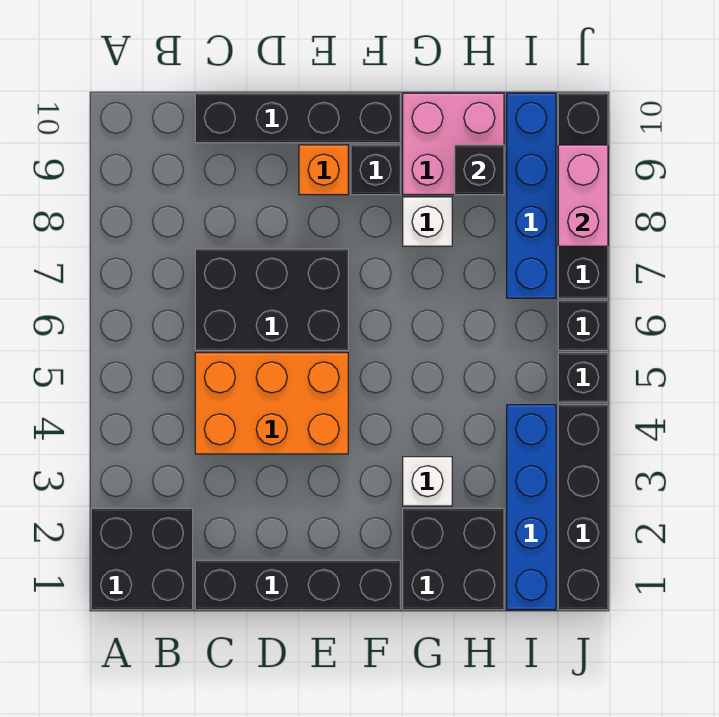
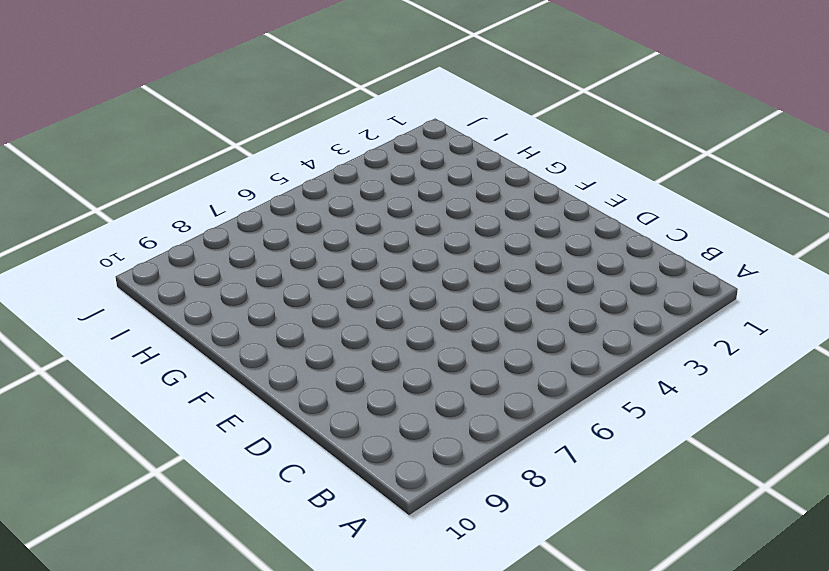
none -> black 2x2 brick [91,508,193,610]
none -> black 1x4 brick [195,560,400,610]
none -> orange 2x3 brick [195,353,348,454]

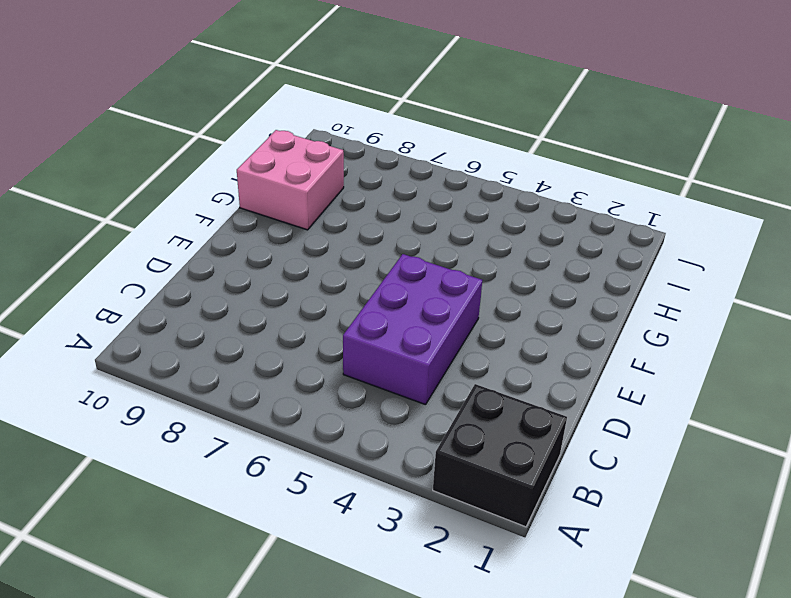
purple 2x3 brick [343,254,482,405] -> orange 2x3 brick [195,353,348,454]
none -> black 1x4 brick [195,560,400,610]
none -> black 2x3 brick [195,249,348,350]
none -> black 1x4 brick [195,93,400,143]

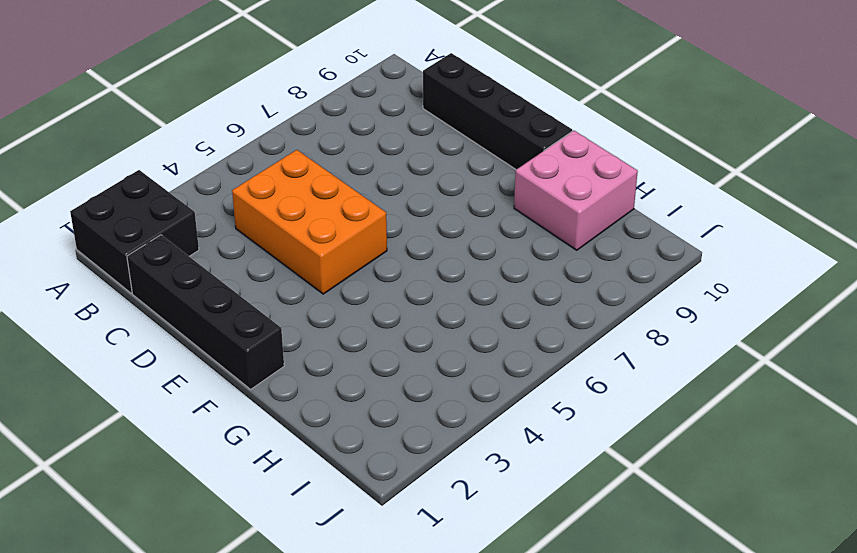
none -> black 2x3 brick [195,249,348,350]
none -> orange 1x1 brick [299,145,348,195]
none -> black 1x1 brick [351,145,400,195]

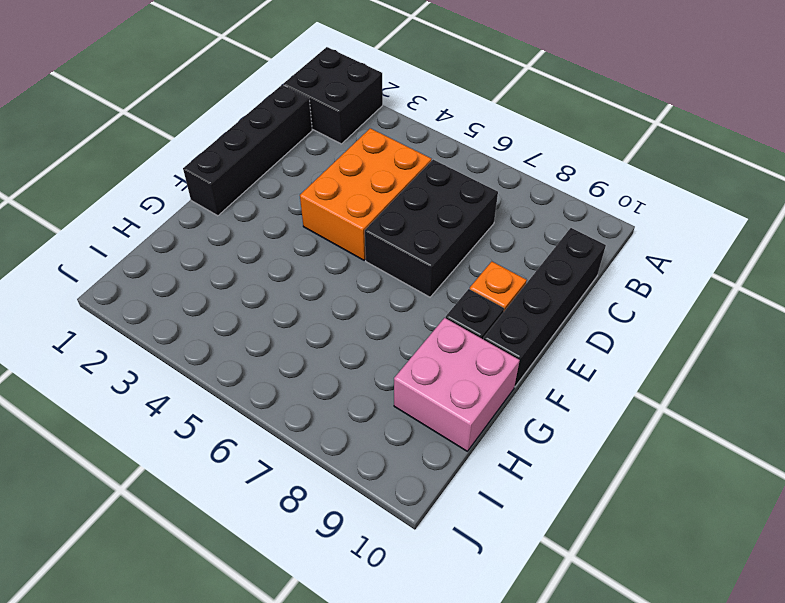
none -> black 2x2 brick [403,508,504,610]
none -> white 1x1 brick [403,457,452,506]
none -> white 1x1 brick [403,197,452,246]

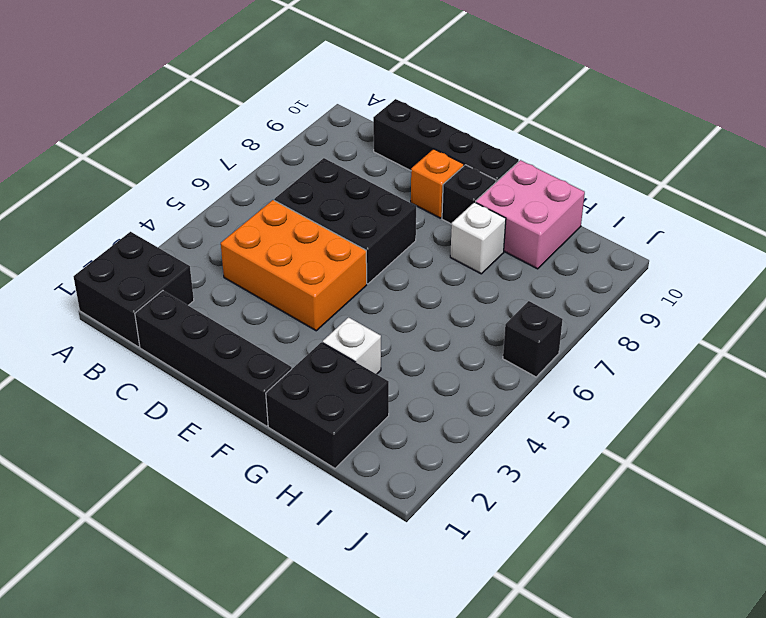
none -> blue 1x4 brick [507,405,556,610]
none -> blue 1x4 brick [507,93,556,298]
none -> black 1x4 brick [558,405,608,610]

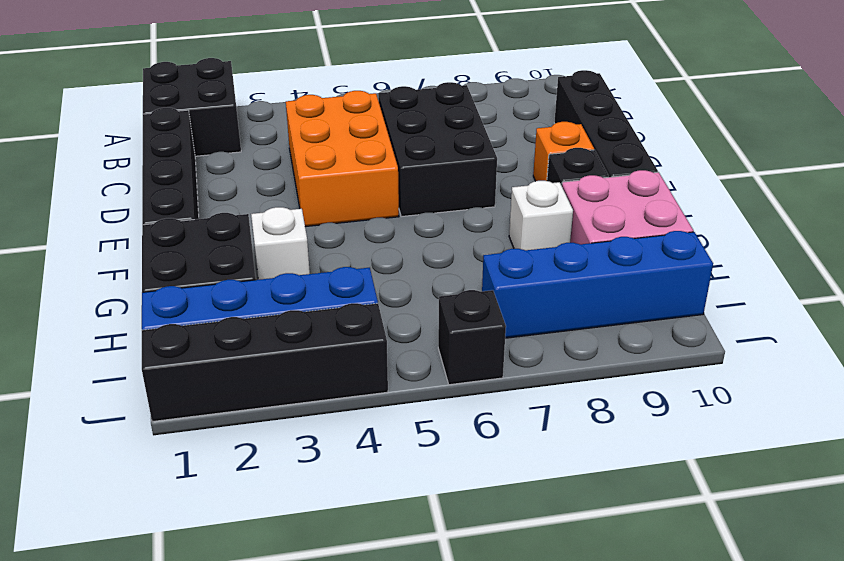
none -> black 1x1 brick [558,353,608,402]
none -> black 1x4 brick [558,93,608,298]
none -> black 1x1 brick [455,145,504,195]

